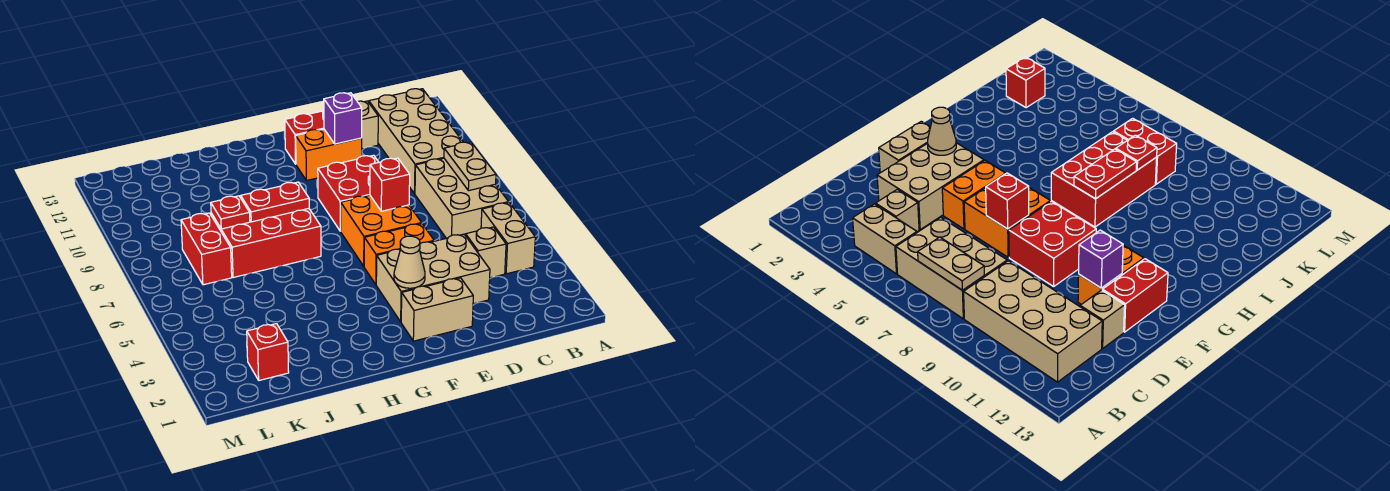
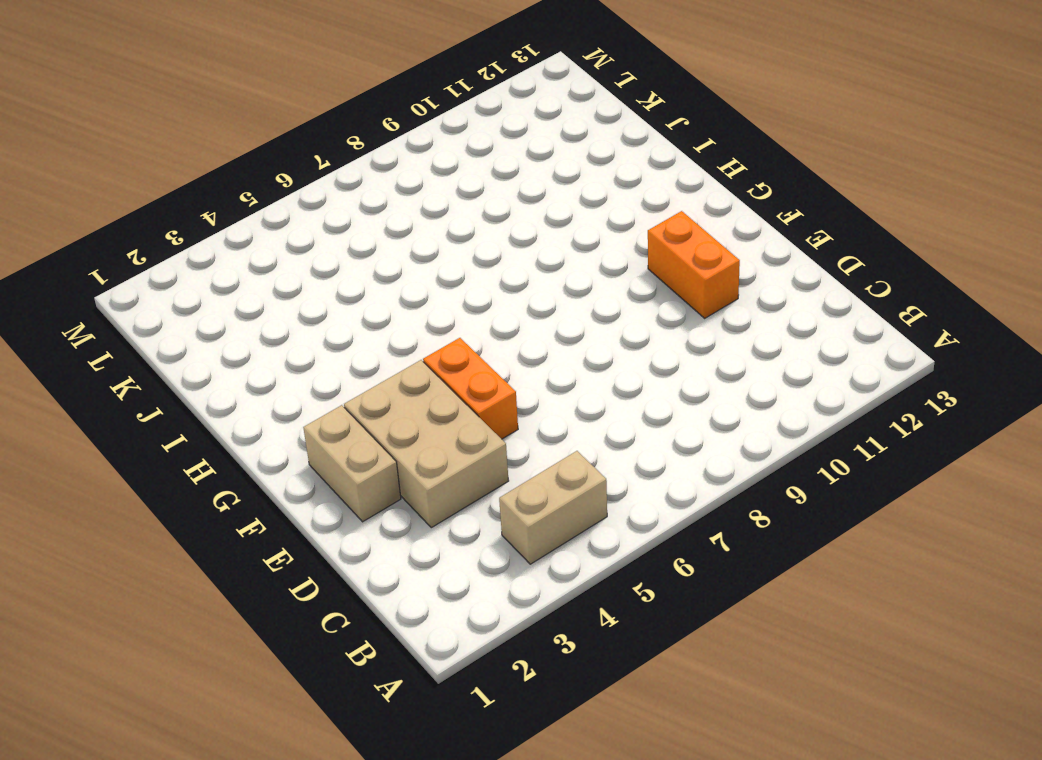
none -> tan 2x3 brick [415,158,509,238]
none -> tan 2x4 brick [369,89,463,194]
none -> tan 1x1 brick [466,227,506,278]

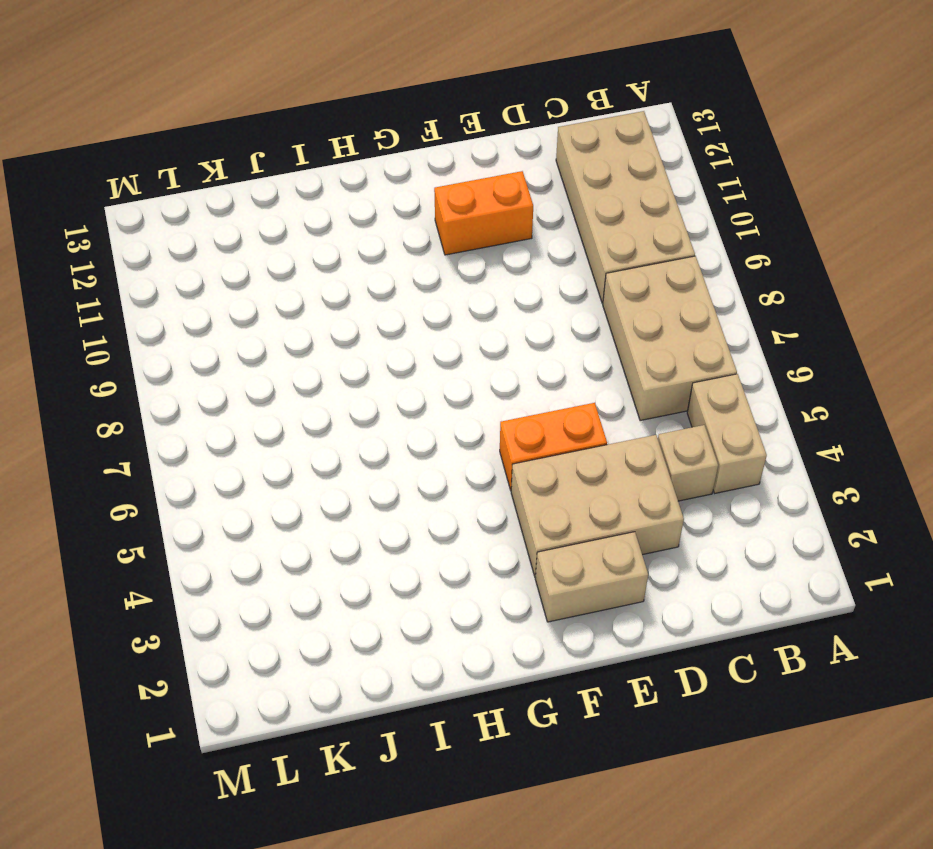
none -> tan 1x1 brick [357,101,378,149]
none -> orange 2x2 brick [341,195,422,266]
none -> red 2x2 brick [318,155,379,231]

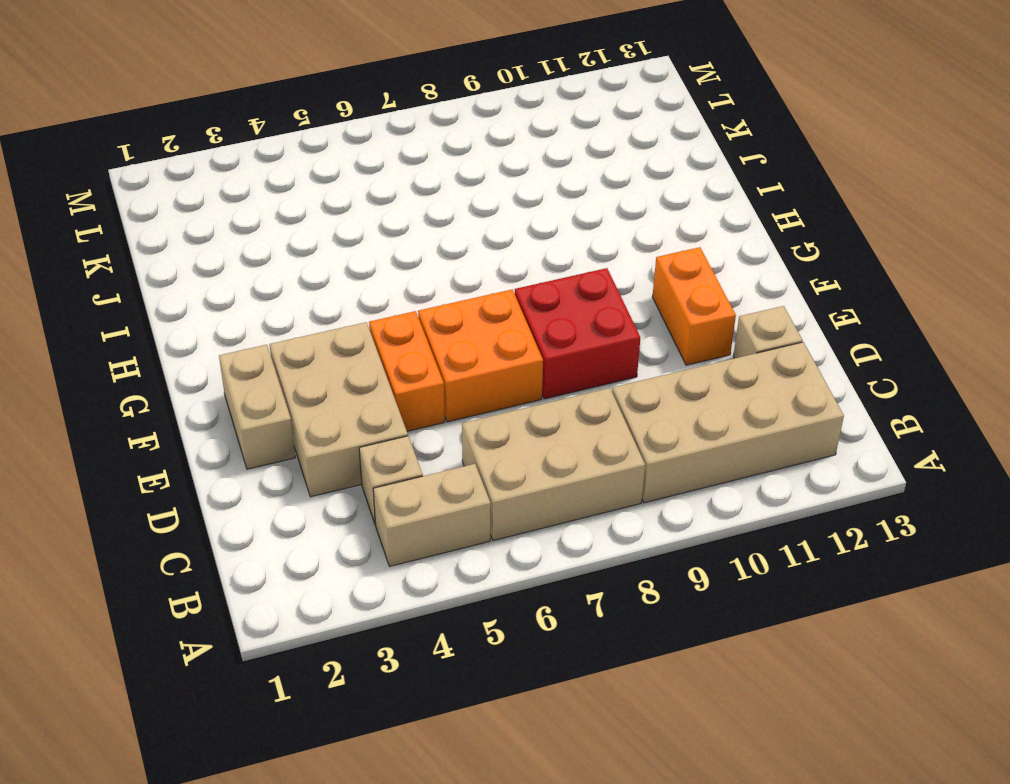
none -> red 1x2 brick [285,111,324,164]
none -> red 2x3 brick [211,209,321,278]
none -> red 1x1 brick [247,324,289,380]

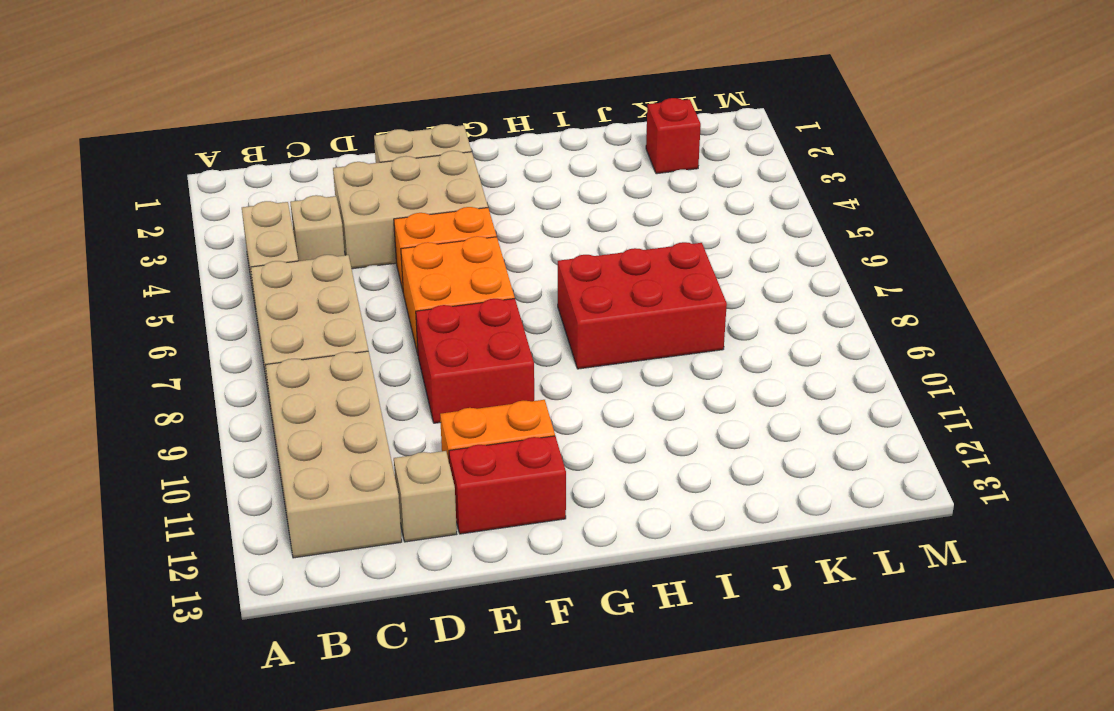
none -> red 1x2 brick [181,213,232,285]
none -> tan 1x2 plate [444,142,496,191]
none -> red 1x1 brick [370,158,410,211]

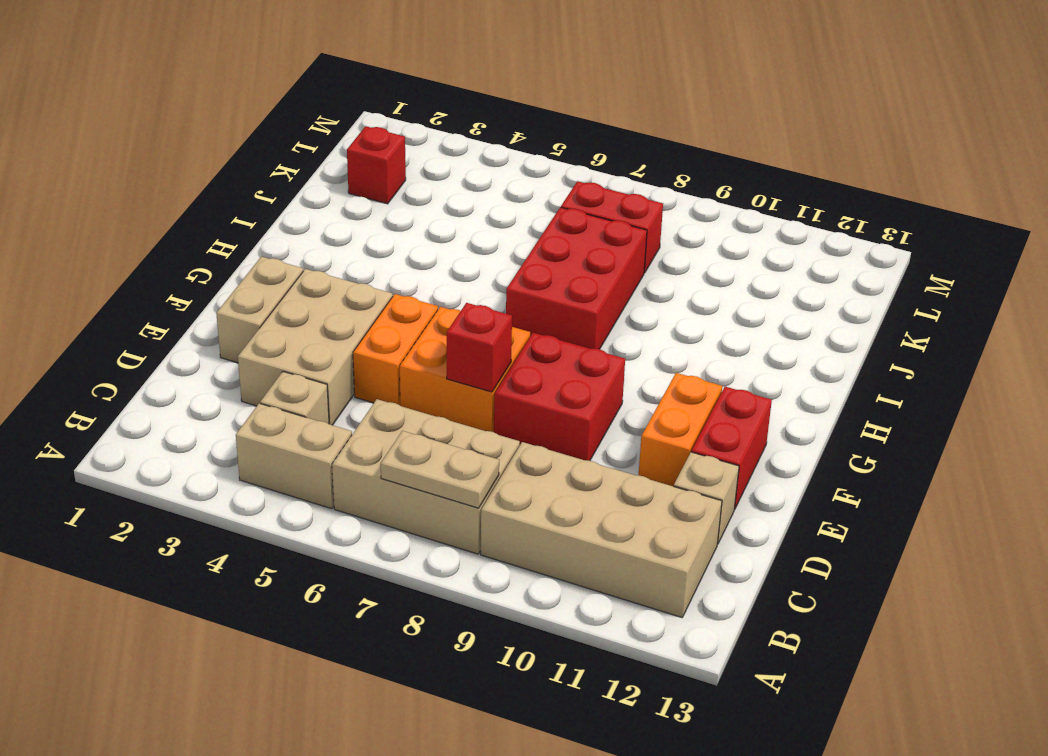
none -> purple 1x1 brick [324,93,362,144]
none -> tan 1x1 cone [394,236,425,288]
none -> red 1x2 plate [241,182,309,222]

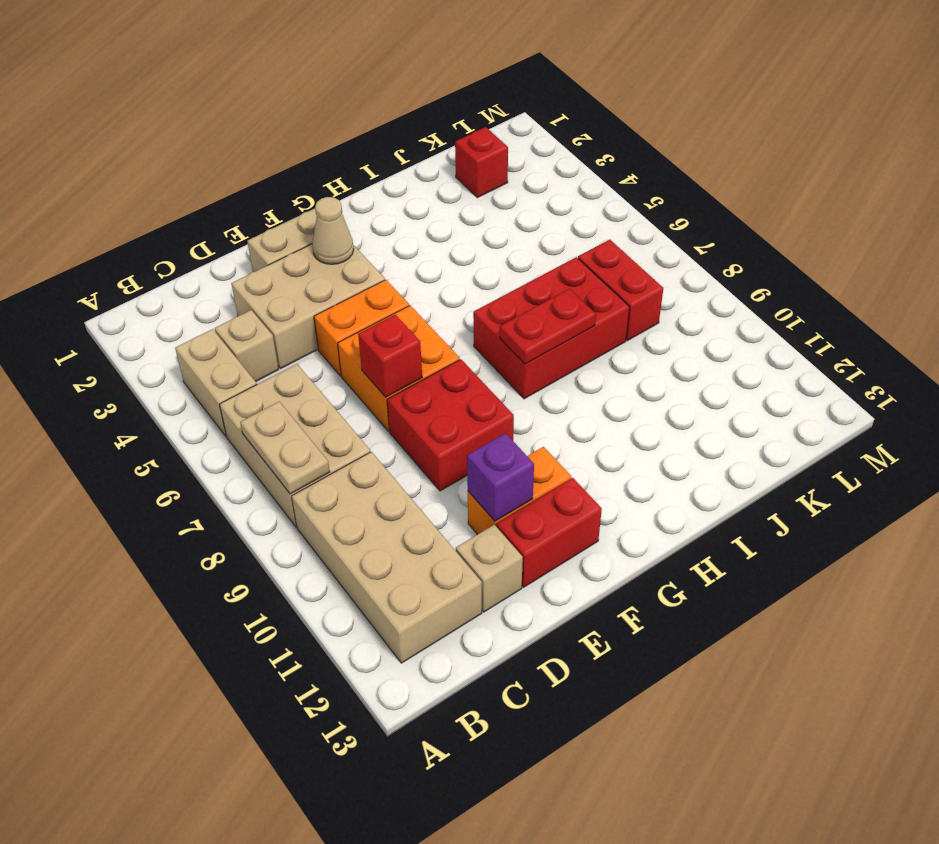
none -> red 1x1 plate [211,196,250,229]

